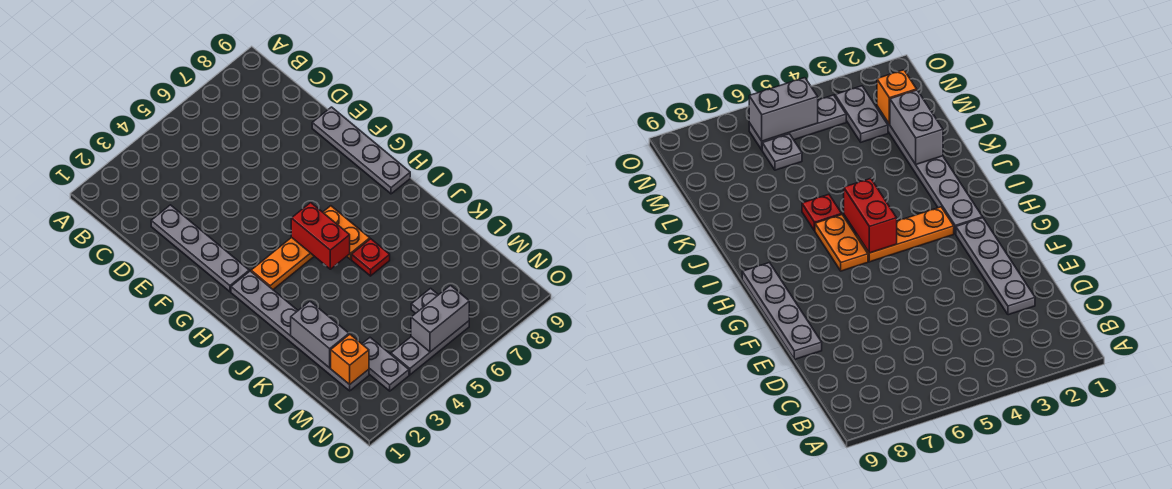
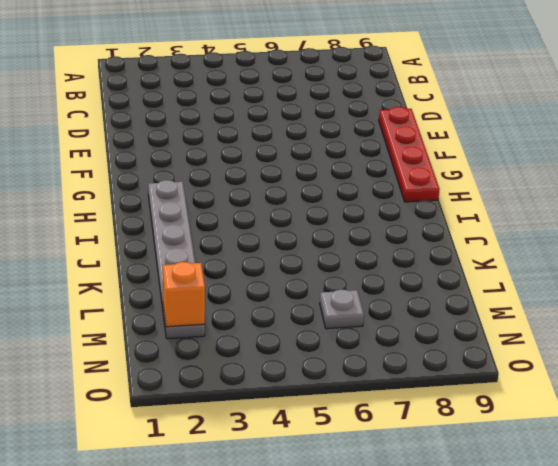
red 1x4 plate [379,107,440,202] -> grey 1x4 plate [312,107,410,194]
none -> grey 1x4 plate [151,205,249,292]
none -> orange 1x3 plate [251,237,314,289]
none -> orange 1x2 plate [323,206,370,259]

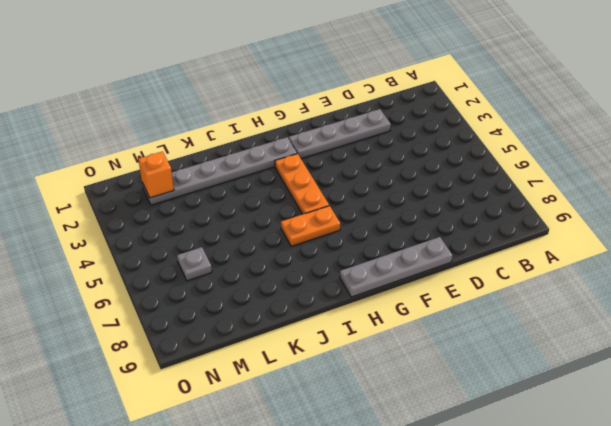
none -> red 1x1 plate [352,239,390,276]
none -> grey 1x2 plate [362,338,409,391]
none -> grey 1x3 plate [391,321,469,375]

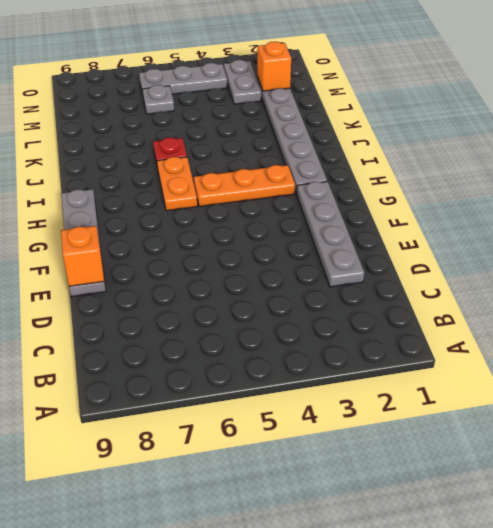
orange 1x1 brick [61,226,104,286] -> none
none -> red 1x2 brick [291,203,350,269]
none -> grey 1x2 brick [291,301,349,368]
none -> grey 1x2 brick [411,286,469,352]

